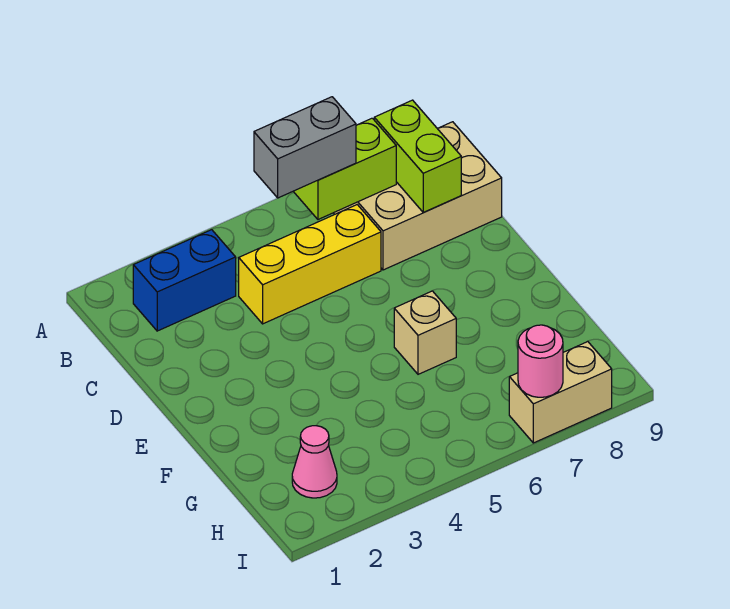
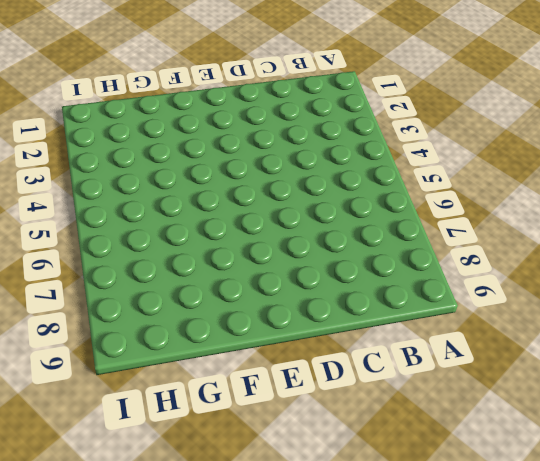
none -> blue 1x2 brick [133,230,236,331]
none -> tan 2x3 brick [334,122,502,270]

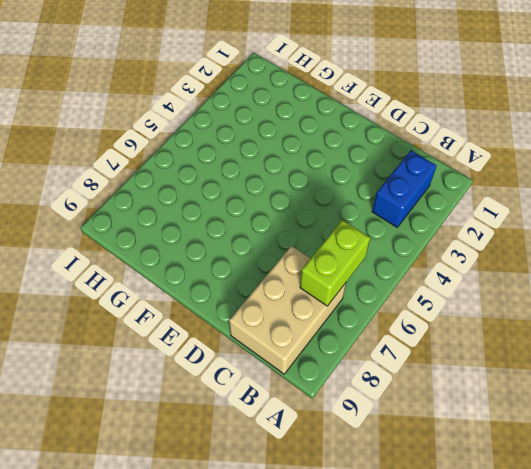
none -> yellow 1x3 brick [239,205,381,324]
none -> tan 1x1 brick [394,291,456,374]

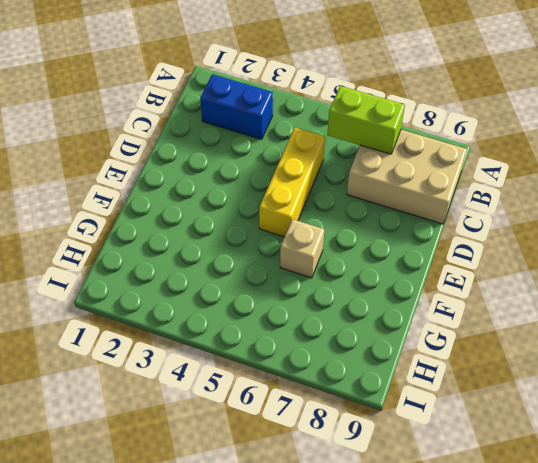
yellow 1x3 brick [259,128,325,237] -> yellow 1x3 brick turned to [239,205,381,324]
none -> pink 1x1 cone [292,426,337,498]
none -> tan 1x2 brick [509,341,612,443]

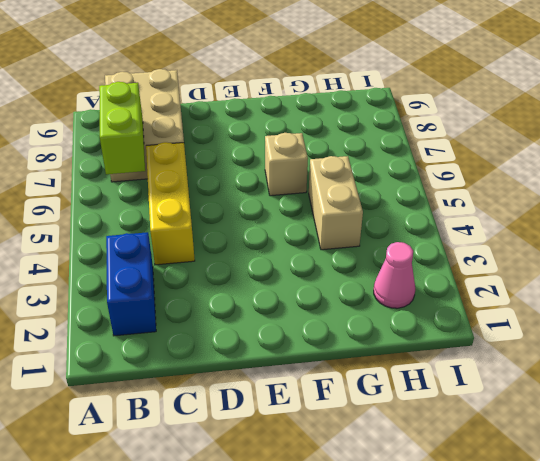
tan 1x2 brick [309,156,363,250] -> tan 1x2 brick moved to [509,341,612,443]
none -> lime 1x2 brick [374,100,461,213]
none -> pink 1x1 round brick [518,325,563,397]

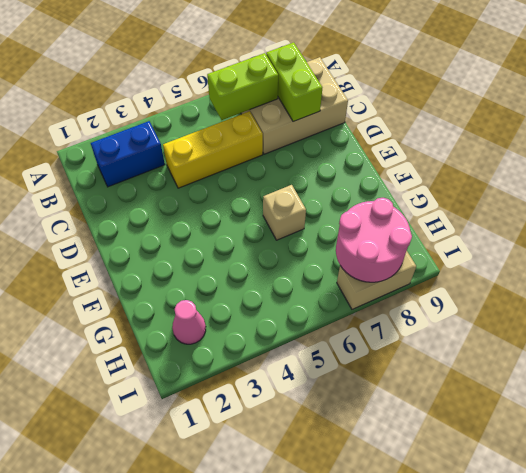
pink 2x2 round brick [336,198,412,282] -> pink 1x1 round brick [518,325,563,397]
none -> grey 1x2 brick [254,97,356,198]

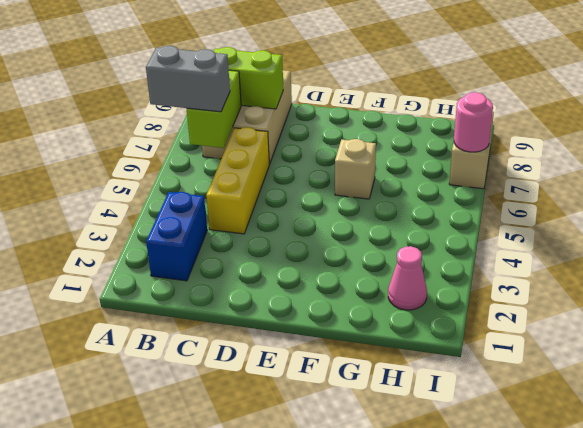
grey 1x2 brick [146,46,230,112] -> grey 1x2 brick turned to [254,97,356,198]

